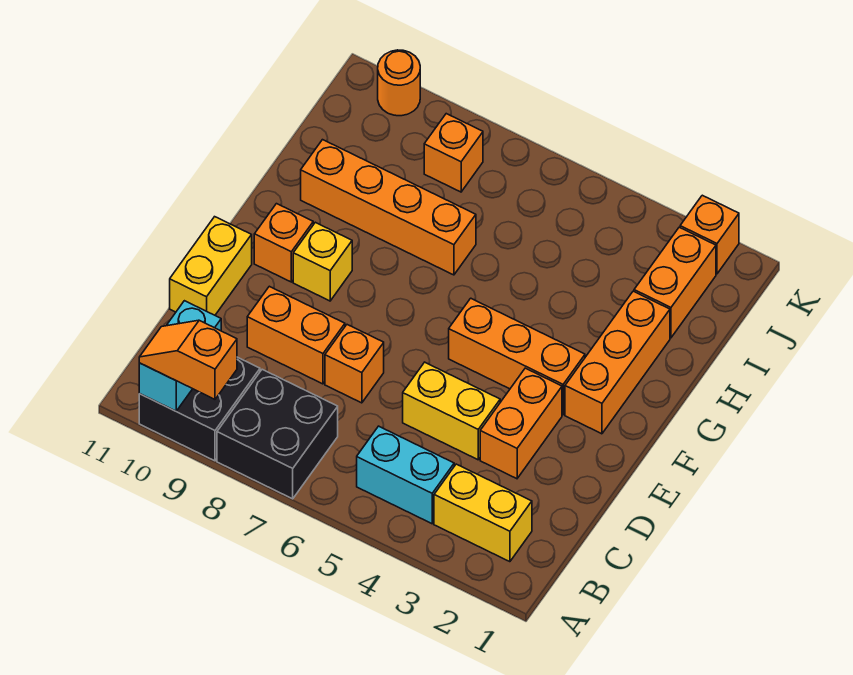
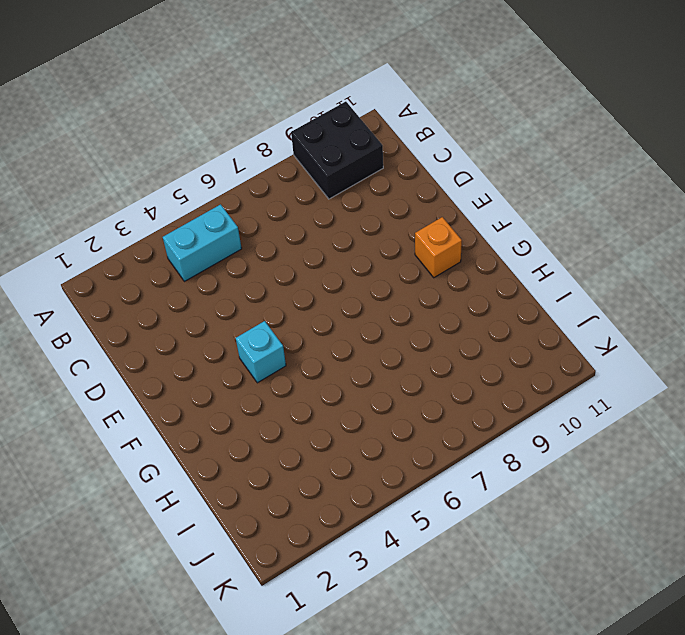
cyan 1x1 brick [236,321,286,383] -> orange 1x3 brick [449,298,585,415]
none -> black 2x2 brick [217,369,338,499]
none -> yellow 1x2 brick [434,464,532,562]
none -> orange 1x2 brick [480,368,562,479]

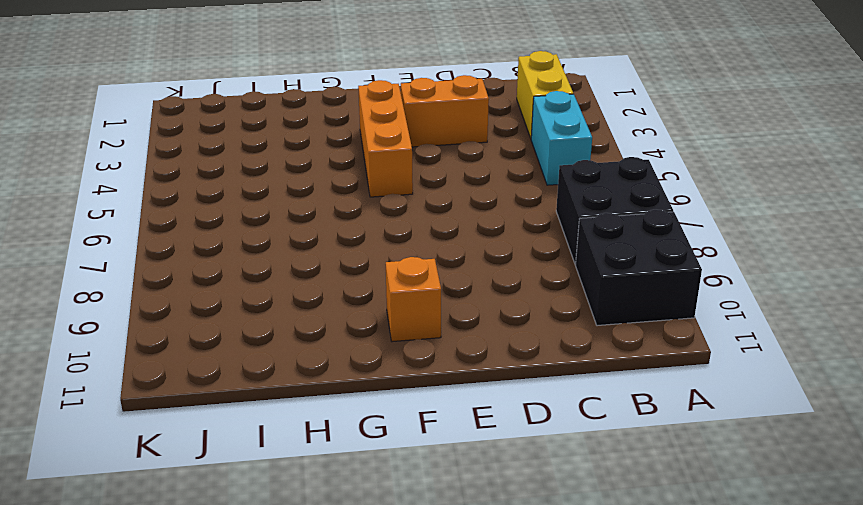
none -> yellow 1x2 brick [403,362,500,460]
none -> orange 1x1 brick [325,325,384,403]
none -> orange 1x2 brick [247,286,345,384]

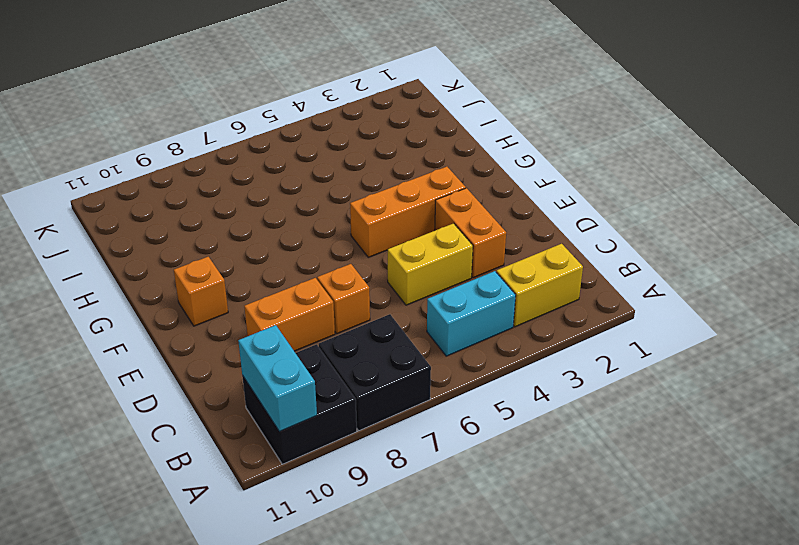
none -> yellow 1x2 brick [170,217,252,315]
none -> orange 1x3 brick [565,291,670,434]
none -> yellow 1x1 brick [293,222,352,301]

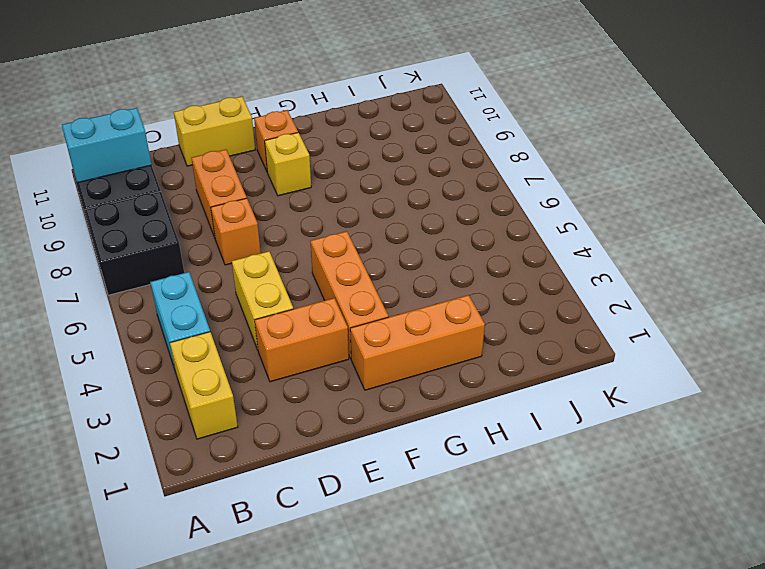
none -> orange 1x4 brick [301,140,476,275]
none -> orange 1x2 brick [634,227,716,338]
none -> orange 1x1 brick [424,114,483,192]

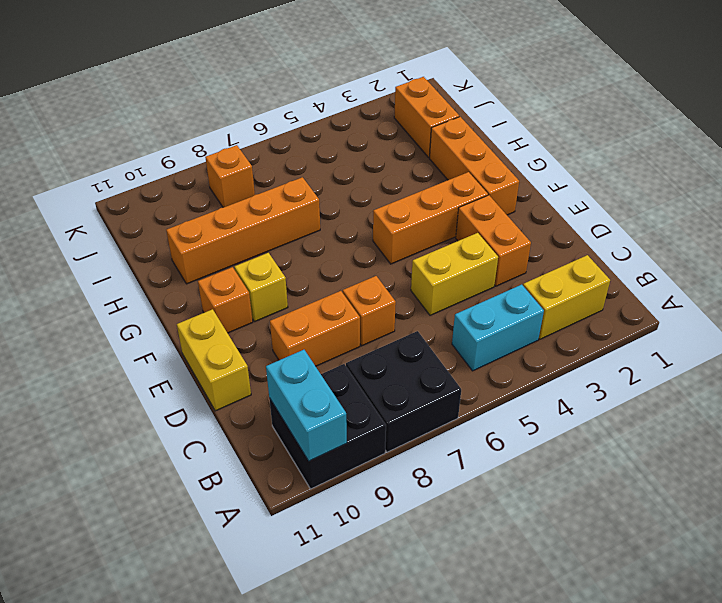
none -> orange 1x1 brick [680,195,739,274]
none -> orange 1x1 round brick [378,50,420,116]
none -> orange 1x2 slope [139,320,237,399]

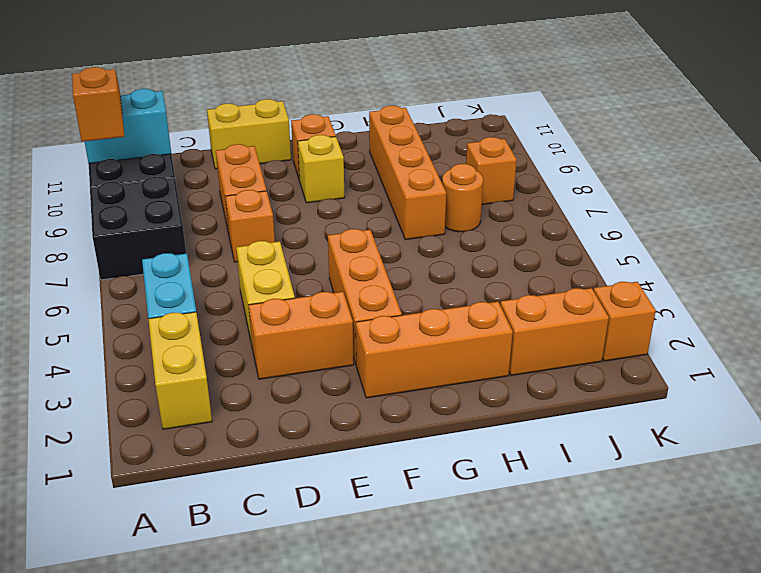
orange 1x1 round brick [442,164,483,232] -> orange 1x1 round brick moved to [378,50,420,116]

